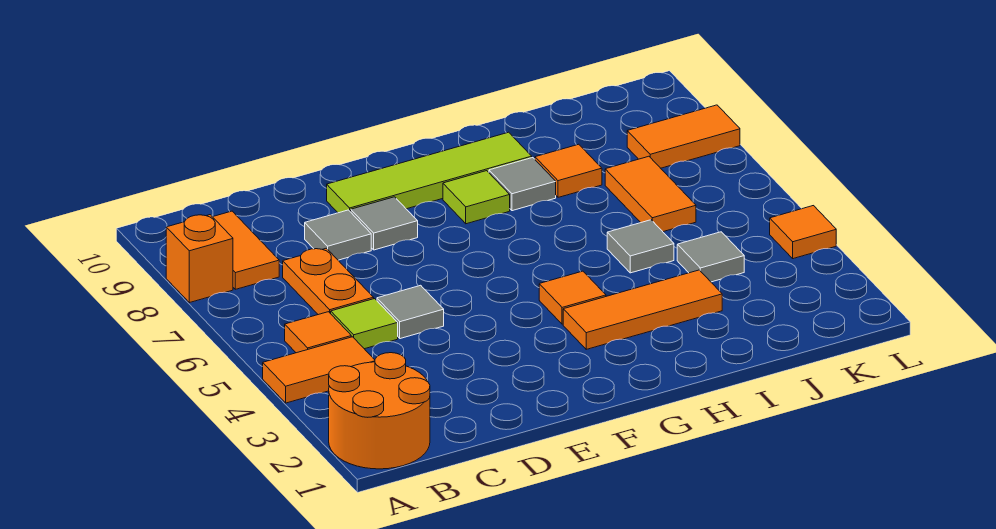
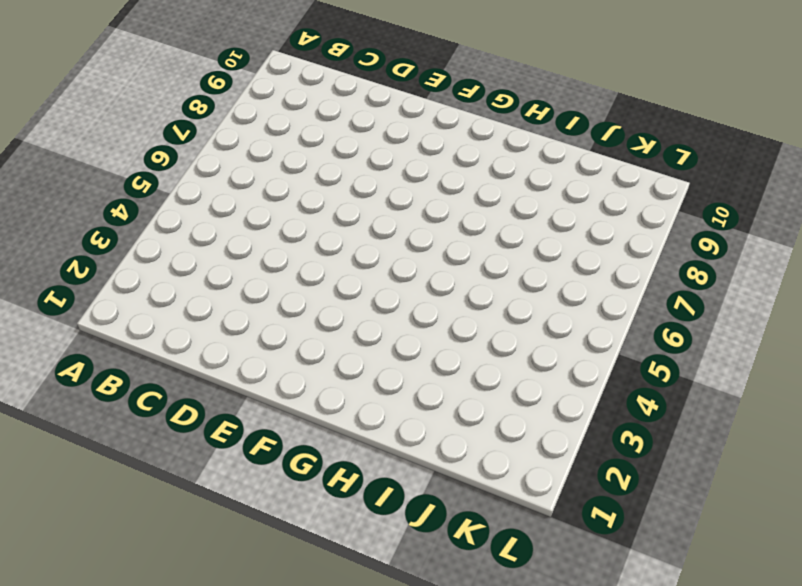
none -> orange 2x2 round brick [329,353,430,469]
none -> orange 1x2 tile [263,337,375,403]
none -> orange 1x1 brick [166,215,233,303]

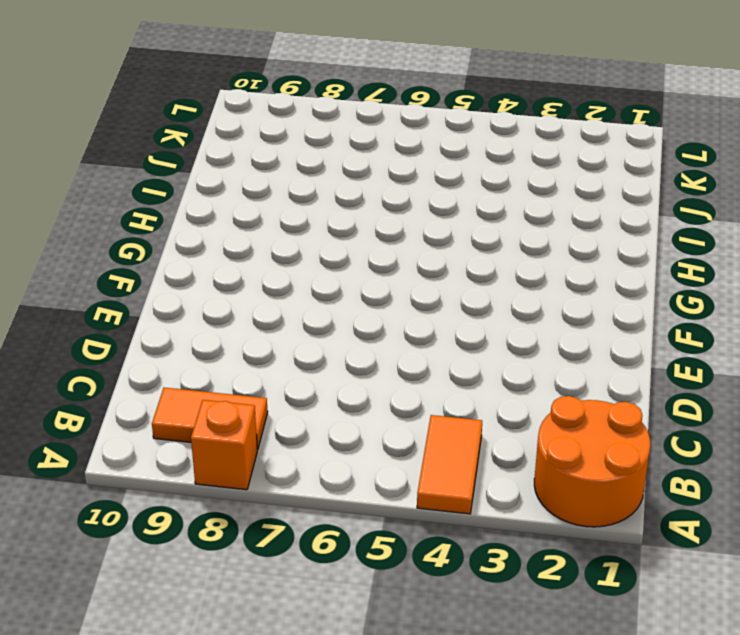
none -> orange 1x1 tile [285,312,351,353]
none -> lime 1x1 tile [331,299,398,349]
none -> orange 1x2 plate [283,248,374,315]

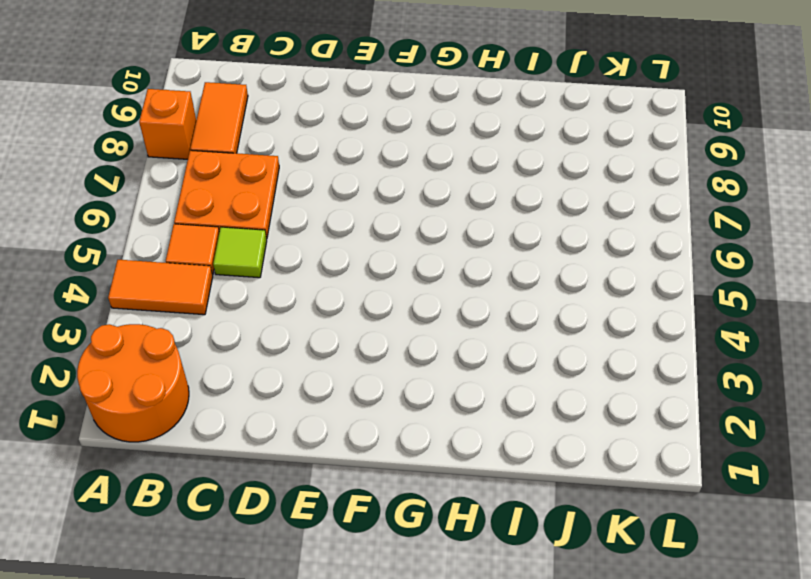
orange 2x2 plate [174,150,279,239] -> orange 1x2 plate [283,248,374,315]
none -> grey 1x1 tile [377,285,444,339]
none -> grey 1x1 tile [305,210,371,260]
none -> grey 1x1 tile [351,197,418,250]

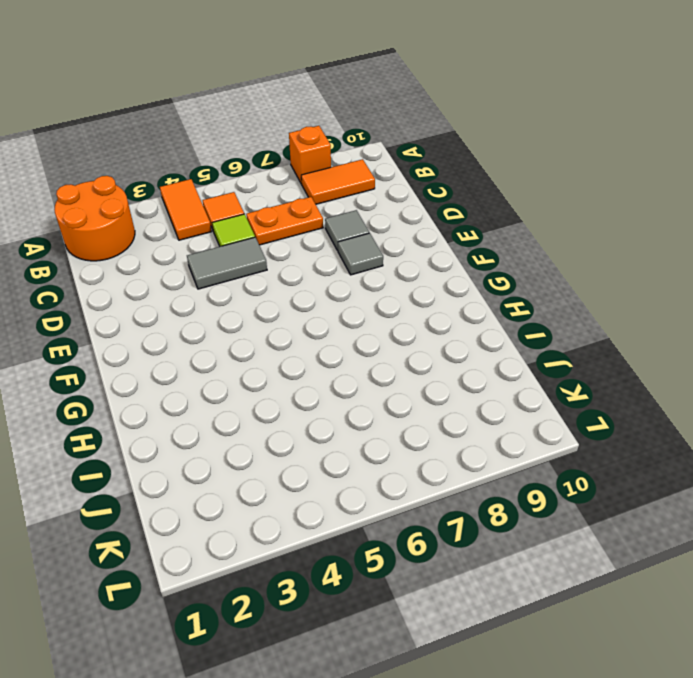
grey 1x2 tile [187,237,267,289] -> grey 1x1 tile [377,285,444,339]
none -> lime 1x4 tile [327,132,532,213]
none -> orange 1x3 tile [563,270,722,349]
none -> orange 1x1 tile [539,271,606,324]

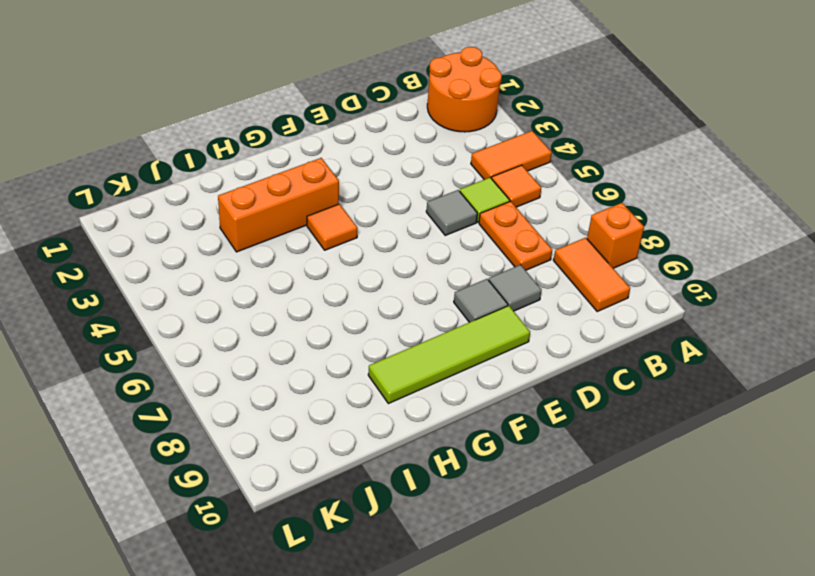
orange 1x3 brick [218,158,339,252] -> orange 1x3 tile [563,270,722,349]
none -> lime 1x1 tile [443,171,510,224]
none -> grey 1x1 tile [489,158,556,211]
none -> grey 1x1 tile [607,220,674,273]

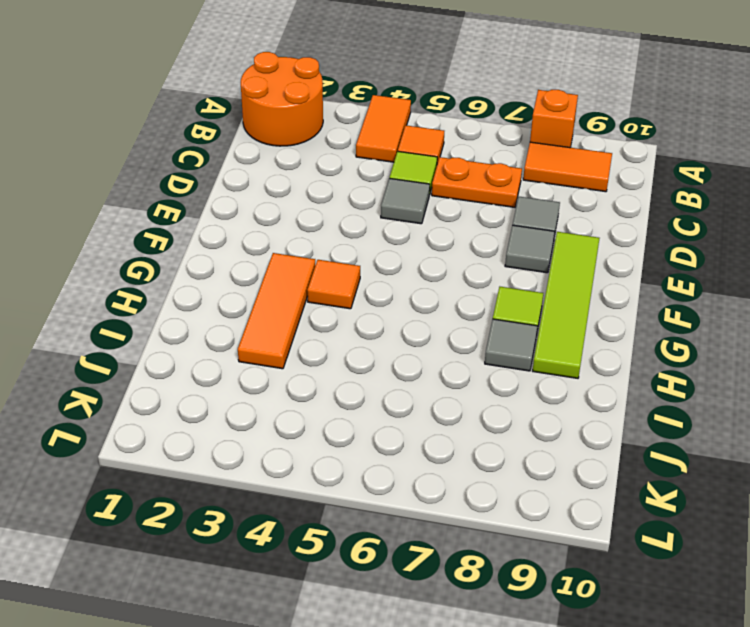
none -> grey 1x1 tile [607,220,674,273]
none -> orange 1x1 tile [535,144,602,197]
none -> grey 1x1 tile [677,232,744,282]

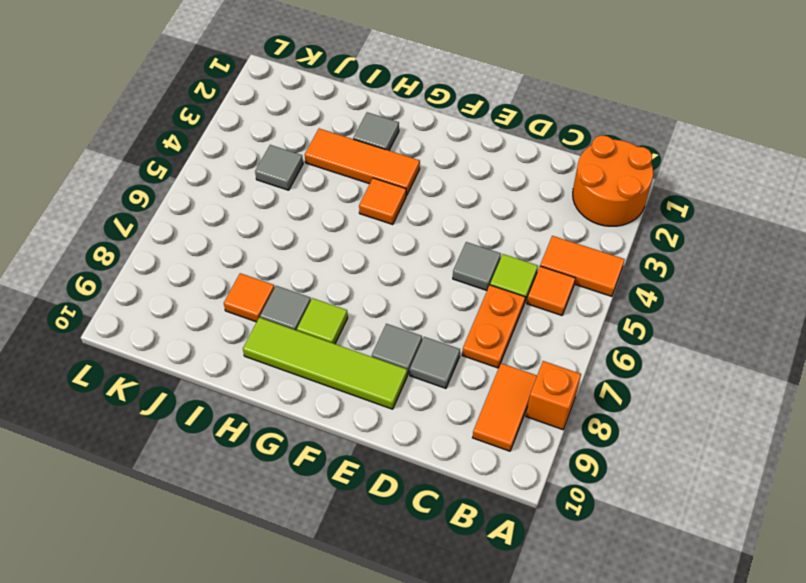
grey 1x1 tile [353,112,399,150] -> grey 1x1 tile moved to [607,220,674,273]
none -> orange 1x2 tile [605,156,696,232]
none -> orange 1x2 tile [627,105,740,168]
none -> orange 1x1 tile [770,206,836,259]

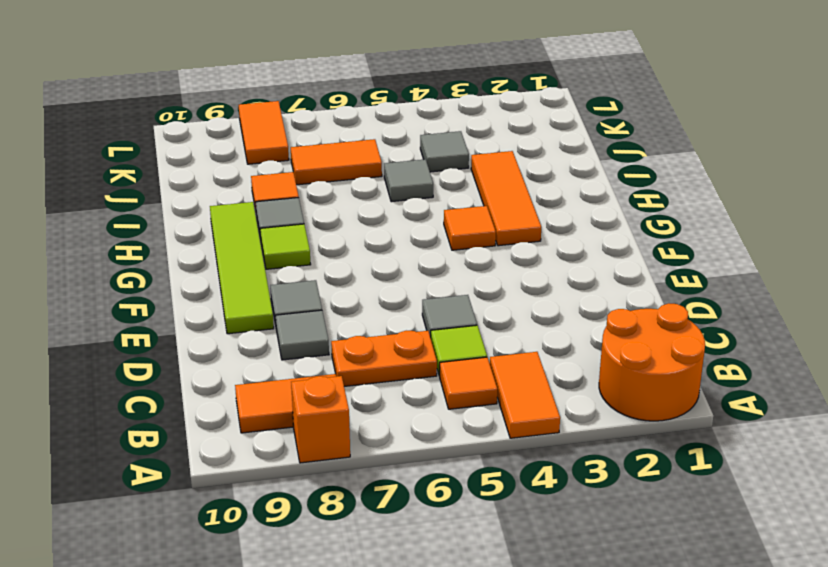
none -> orange 1x1 tile [770,206,836,259]

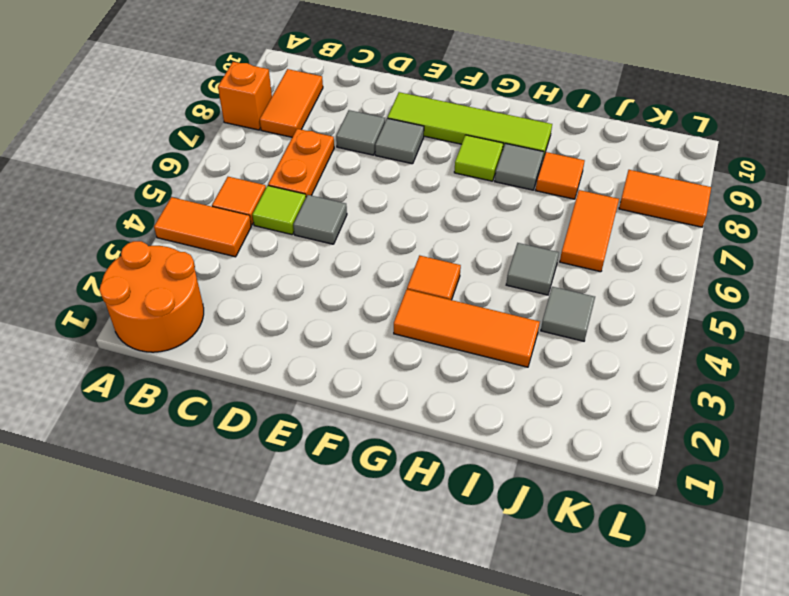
none -> orange 1x1 tile [770,206,836,259]

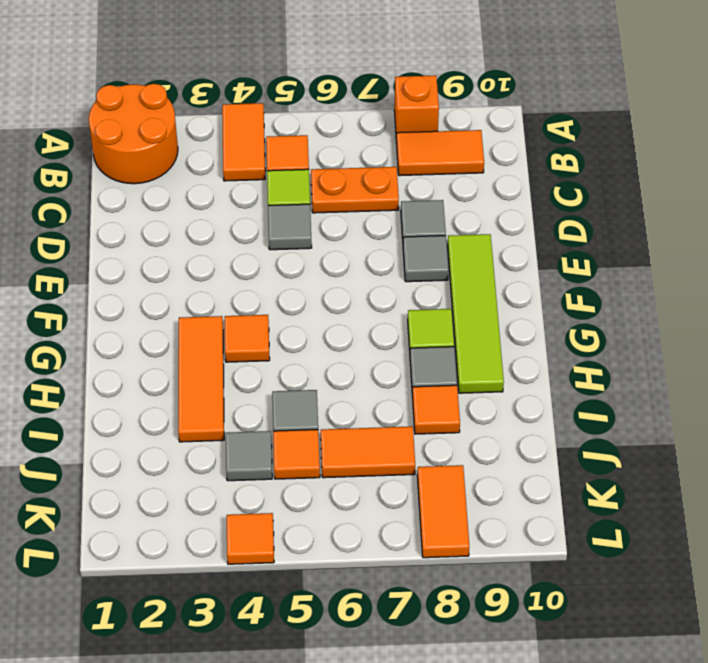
orange 1x1 tile [273,430,320,479] -> none

